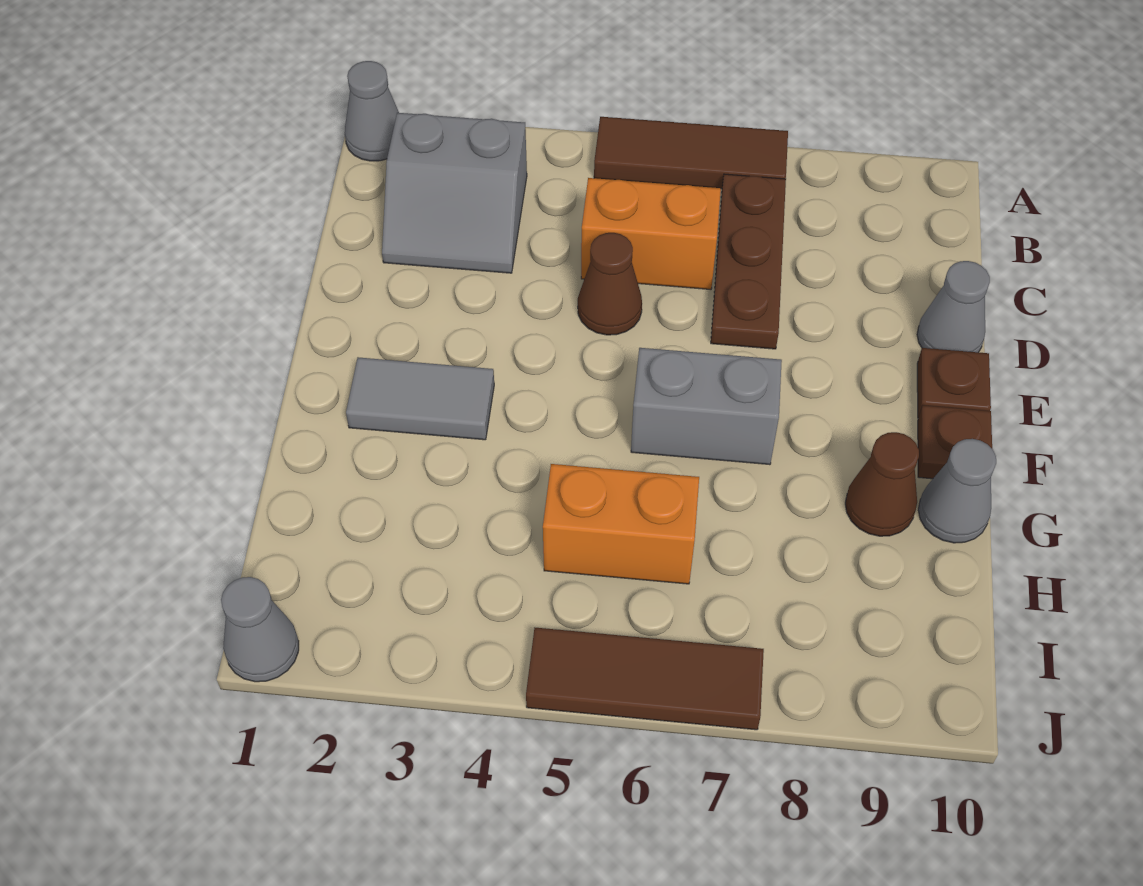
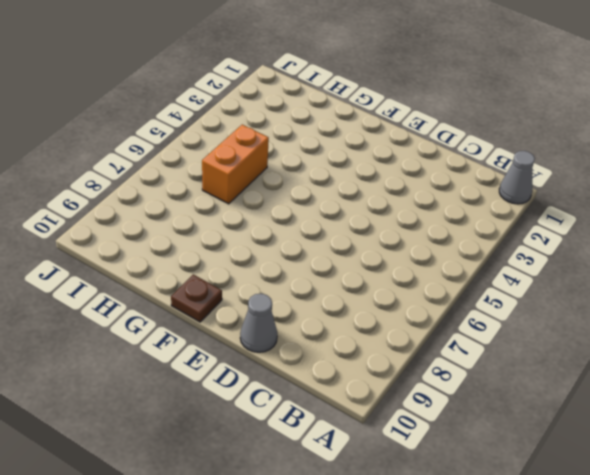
none -> brown 1x3 tile [594,117,788,189]
none -> grey 2x2 slope [382,113,527,273]
none -> brown 1x3 plate [711,174,786,349]

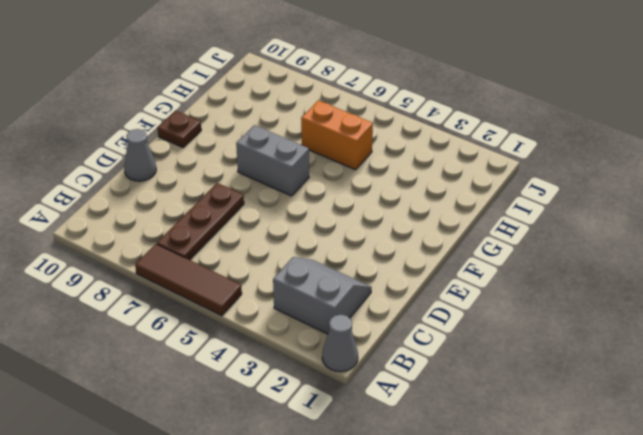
none -> orange 1x2 brick [581,178,721,289]
none -> brown 1x1 cone [578,233,642,335]
none -> brown 1x1 plate [917,348,991,418]

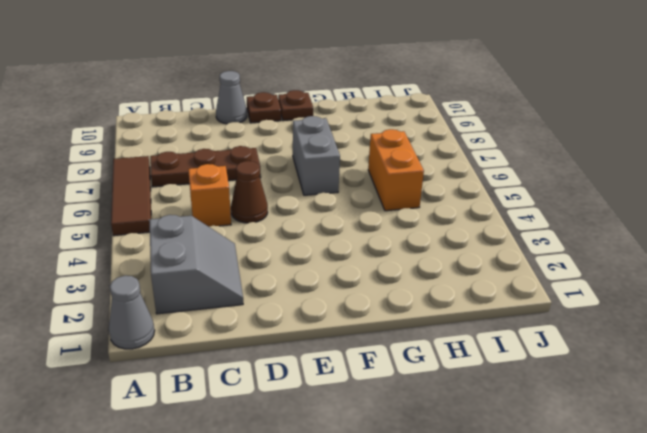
orange 1x1 brick [188,164,231,227] -> orange 1x2 brick [581,178,721,289]
none -> grey 1x2 tile [346,357,494,440]
none -> brown 1x1 cone [845,432,919,536]
none -> grey 1x1 cone [918,439,996,543]

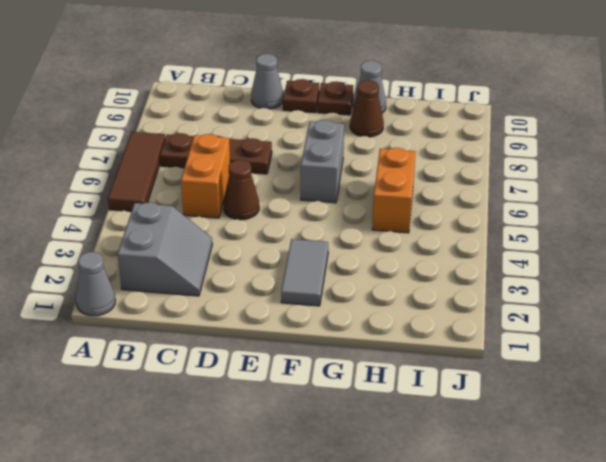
none -> grey 1x1 cone [221,577,299,682]
none -> brown 1x3 tile [526,628,764,730]

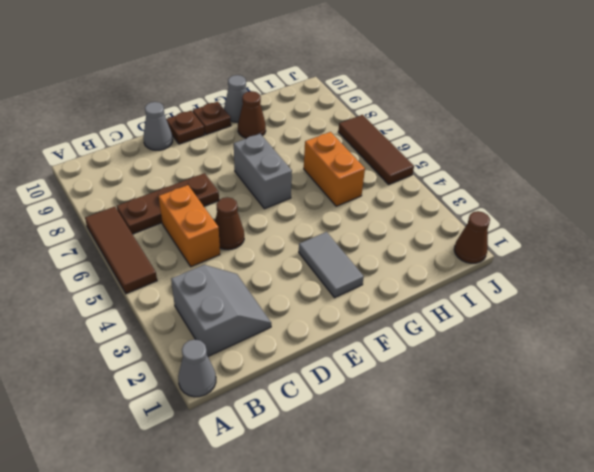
brown 1x1 cone [454,211,490,263] -> grey 1x1 cone [221,577,299,682]

